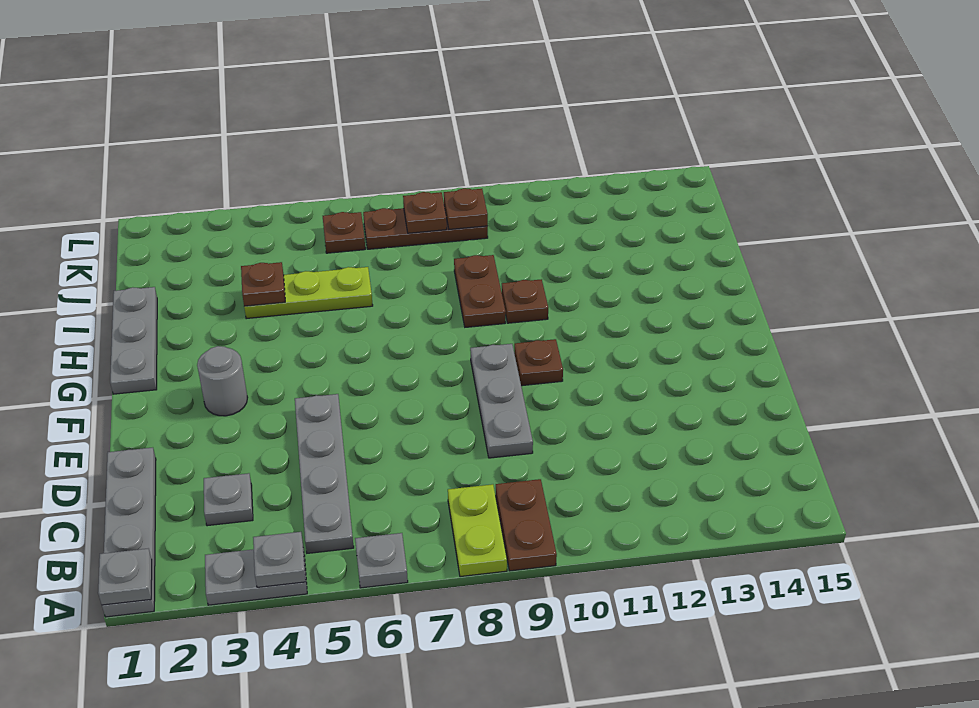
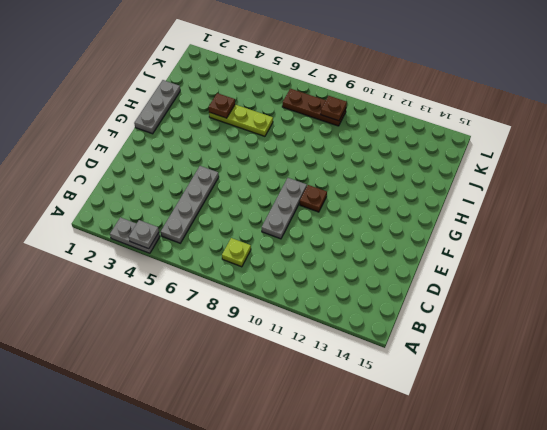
lime 1x1 plate [222,238,251,267] -> lime 1x2 plate [448,484,507,577]
none -> grey 1x4 plate [102,448,156,617]
none -> grey 1x1 plate [355,533,408,588]
none -> brown 1x2 plate [496,479,557,571]

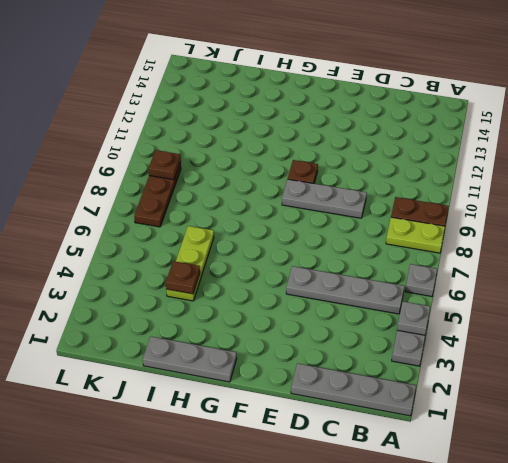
none -> grey 1x1 plate [204,473,253,526]
none -> grey 1x1 round brick [197,346,248,416]
none -> brown 1x2 plate [454,255,506,327]

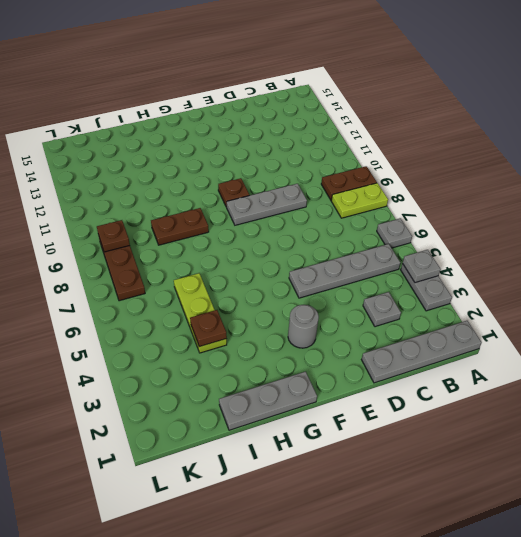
none -> brown 1x1 plate [502,279,548,323]
none -> brown 1x1 plate [323,212,365,253]
none -> grey 1x1 plate [98,549,152,605]

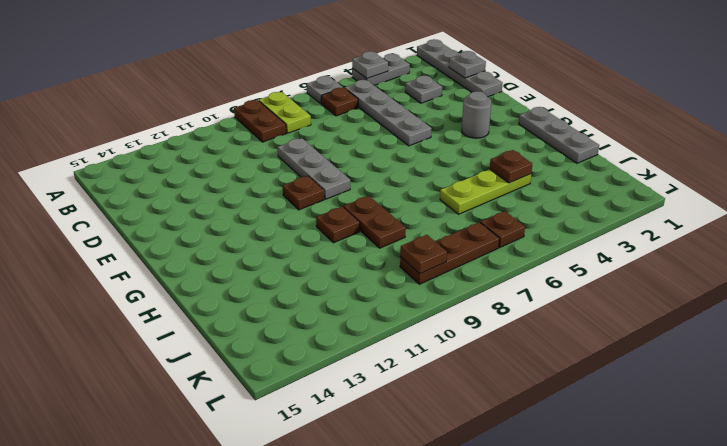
brown 1x1 plate [321,88,358,116] -> brown 1x1 plate moved to [403,192,447,233]
grey 1x1 plate [449,51,486,78] -> grey 1x1 plate moved to [98,549,152,605]

